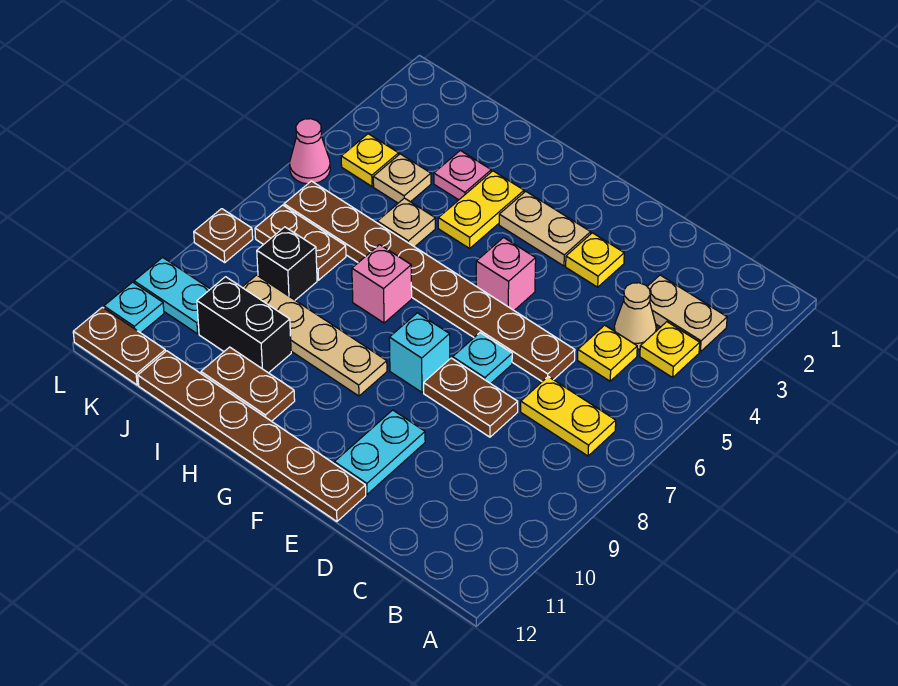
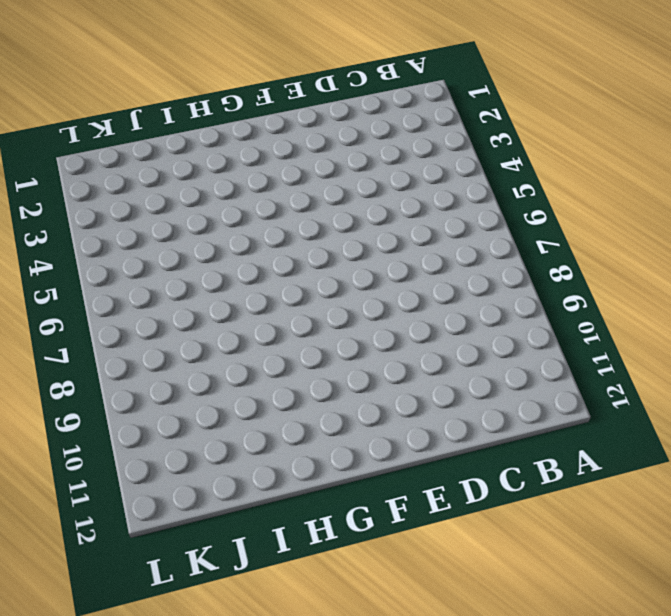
none -> tan 1x2 plate [647,275,727,352]
none -> yellow 1x1 plate [640,322,700,377]
none -> yellow 1x2 plate [521,377,616,456]
none -> tan 1x1 cone [614,283,656,349]

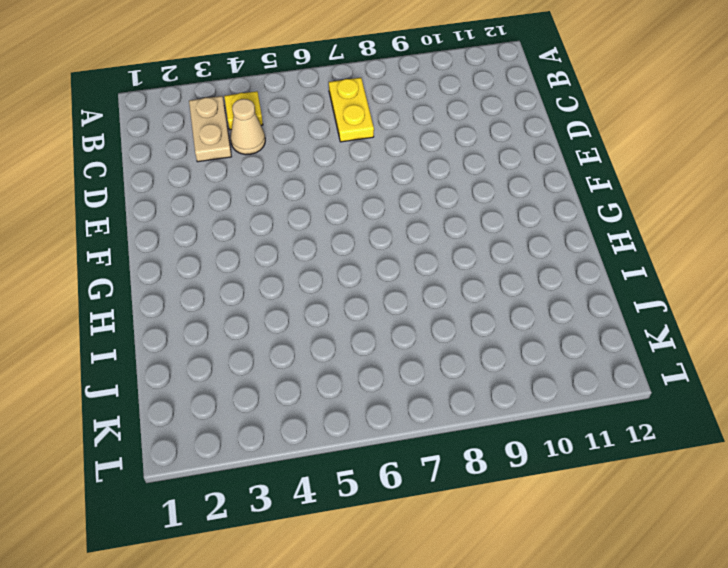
none -> yellow 1x1 plate [578,325,637,381]
none -> brown 1x8 plate [284,181,575,381]
none -> brown 1x2 plate [424,358,518,437]
none -> yellow 1x1 plate [566,233,624,287]

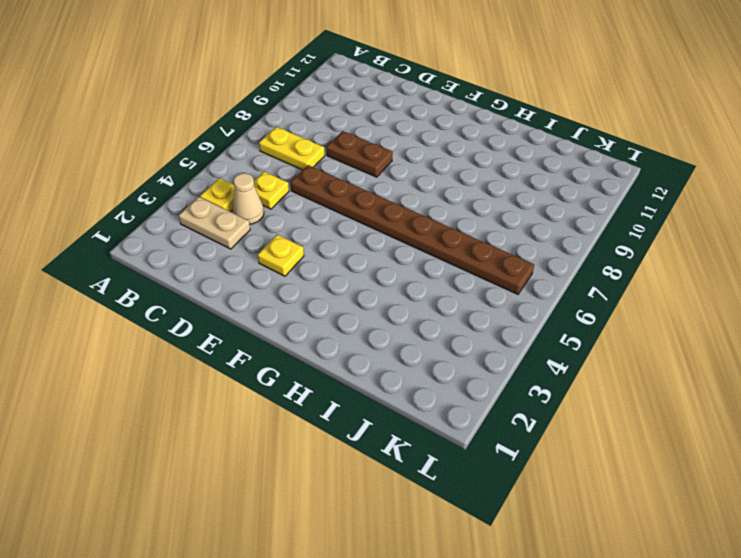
none -> cyan 1x1 plate [453,333,512,384]
none -> cyan 1x2 plate [334,410,425,494]
none -> brown 1x6 plate [138,351,366,521]
none -> tan 1x2 plate [499,191,591,266]

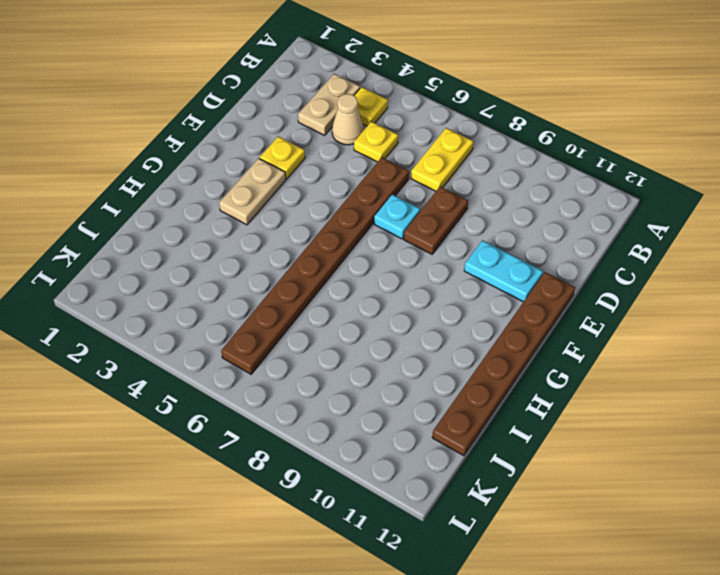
none -> pink 1x1 brick [476,238,536,310]
none -> cyan 1x1 brick [389,313,450,392]
none -> tan 1x4 plate [242,275,387,396]
none -> yellow 1x2 plate [438,171,524,248]

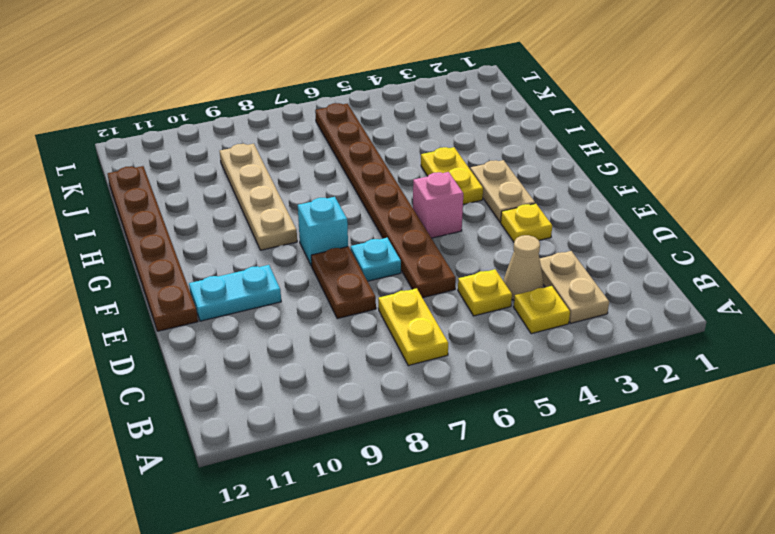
yellow 1x2 plate [421,147,483,204] -> yellow 1x2 plate turned to [438,171,524,248]
none -> pink 1x1 brick [352,245,412,323]
none -> brown 1x2 plate [201,347,295,421]
none -> pink 1x1 plate [434,151,491,200]
none -> tan 1x1 plate [377,198,435,247]

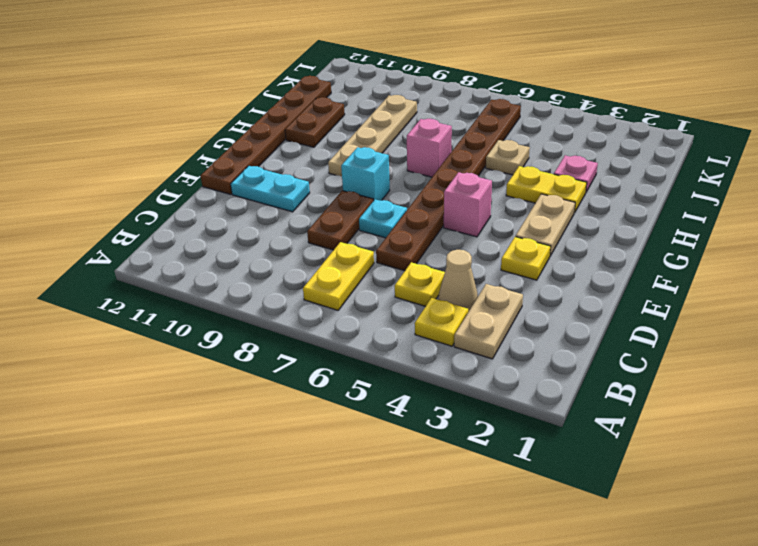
none -> black 1x2 brick [197,277,291,373]
none -> tan 1x1 plate [373,154,431,203]
none -> brown 1x2 plate [255,205,346,280]
none -> black 1x1 brick [257,227,317,300]

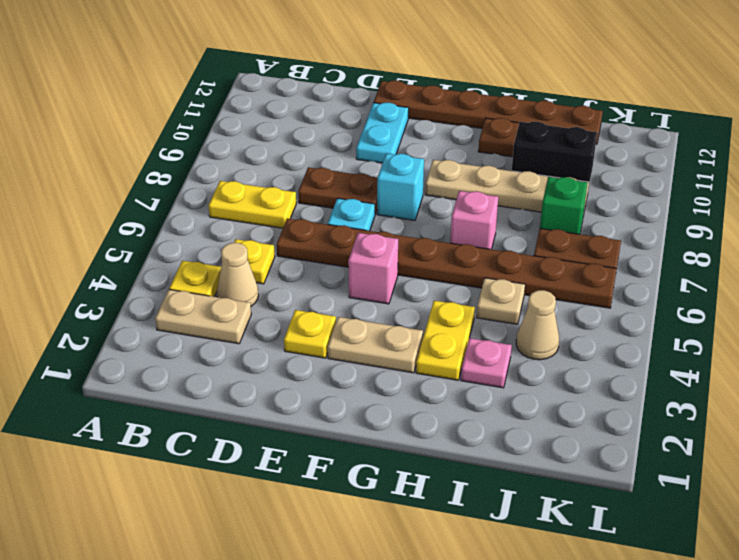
tan 1x1 cone [516,290,559,360] -> tan 1x1 plate [373,154,431,203]
green 1x1 brick [540,177,587,234] -> black 1x1 brick [257,227,317,300]
none -> yellow 1x1 plate [341,134,399,186]
none -> cyan 1x2 plate [134,257,210,334]
none -> brown 1x2 plate [73,307,165,385]
none -> pink 1x1 cone [290,119,330,184]

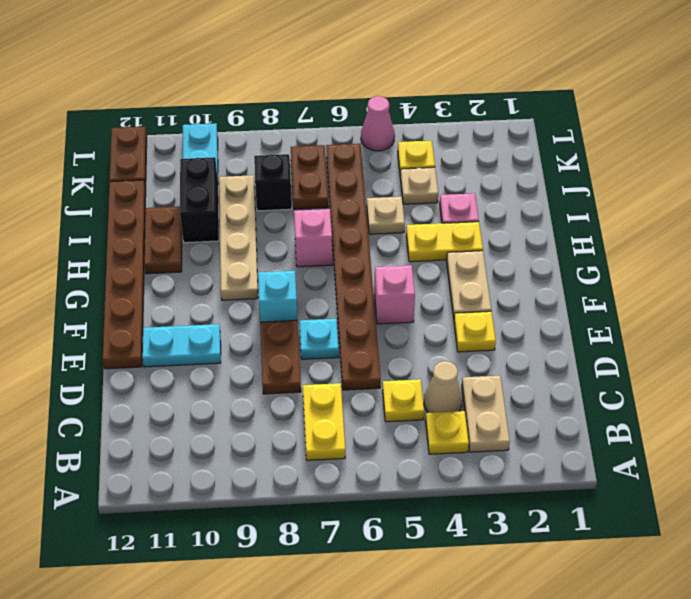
none -> brown 1x1 plate [194,209,253,262]
none -> cyan 1x1 plate [104,282,164,333]

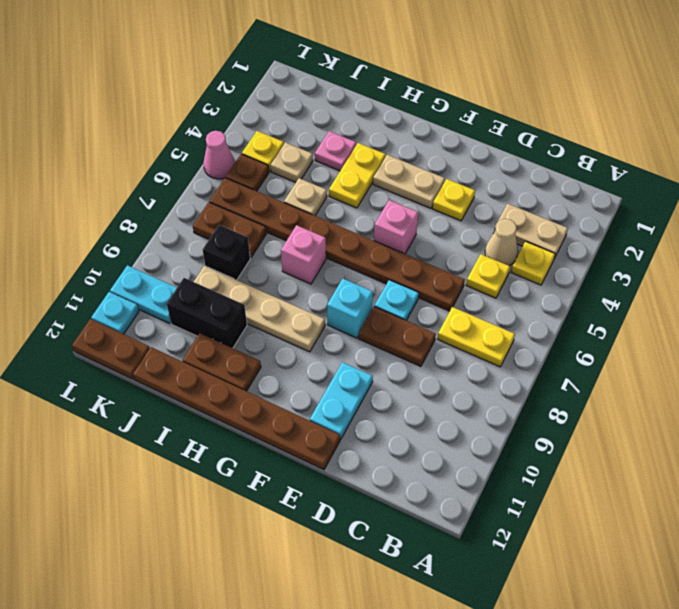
brown 1x1 plate [226,154,269,191] -> brown 1x1 plate moved to [194,209,253,262]

